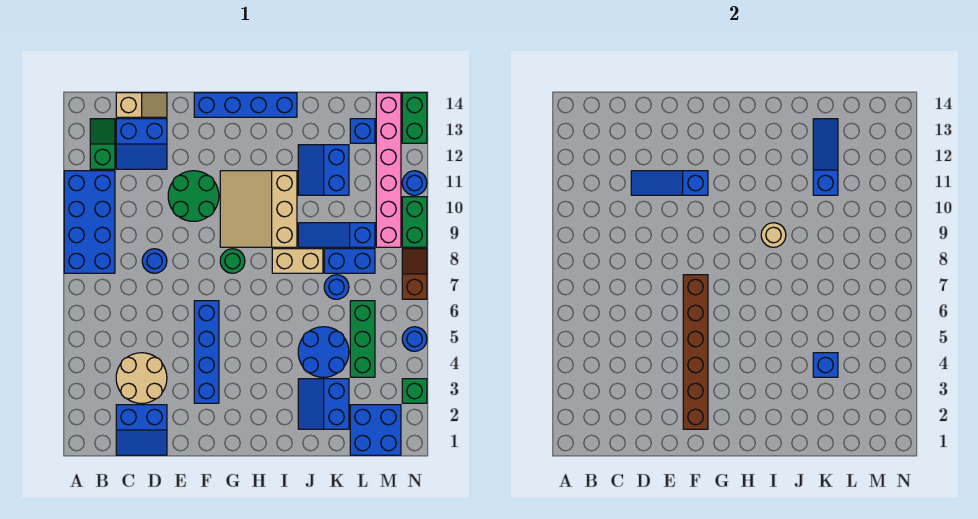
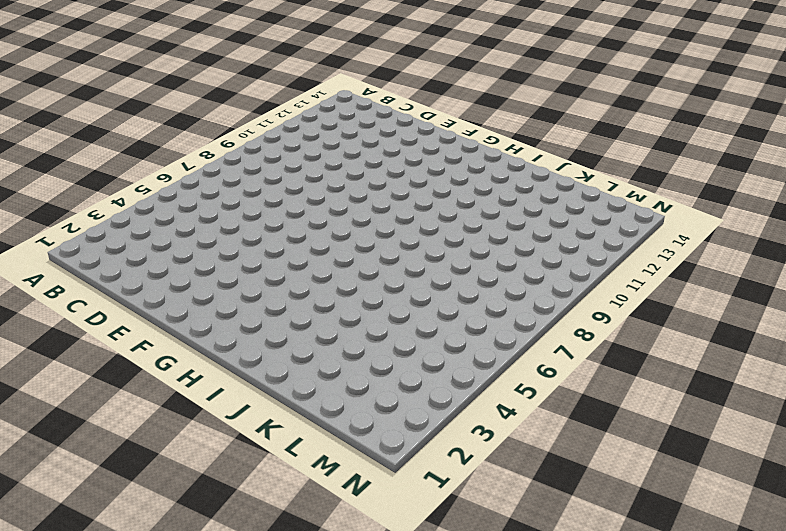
none -> blue 2x4 brick [64,171,115,273]
none -> green 1x2 slope [90,119,115,169]
none -> blue 2x2 slope [116,405,167,455]
none -> tan 2x2 round brick [116,353,167,403]

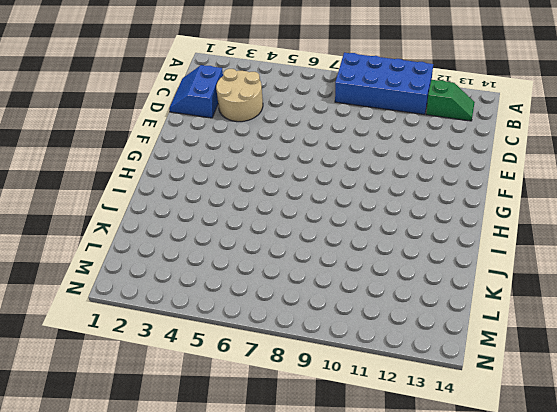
none -> blue 2x2 slope [116,119,167,169]
none -> tan 1x2 slope [116,93,167,117]
none -> blue 1x1 round brick [142,249,167,273]
none -> green 2x2 round brick [168,171,219,221]

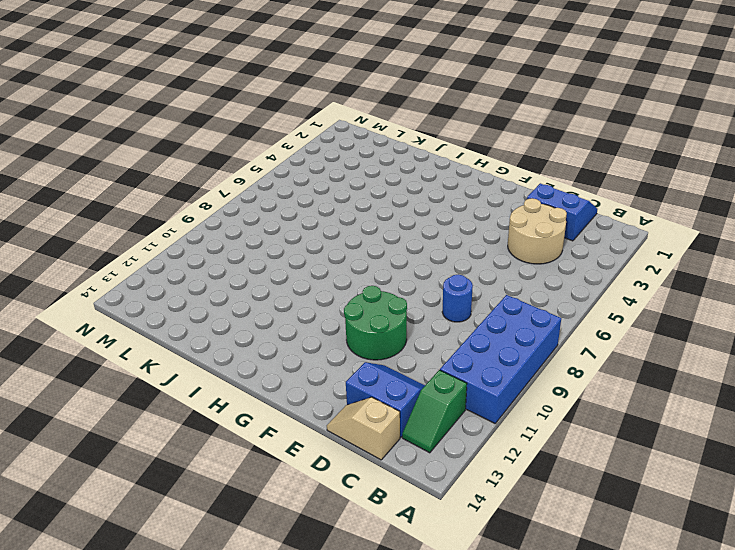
none -> blue 1x4 brick [194,301,219,403]
none -> blue 1x4 brick [194,93,297,117]
none -> green 1x1 round brick [220,249,245,273]
none -> tan 3x3 slope [220,171,297,247]

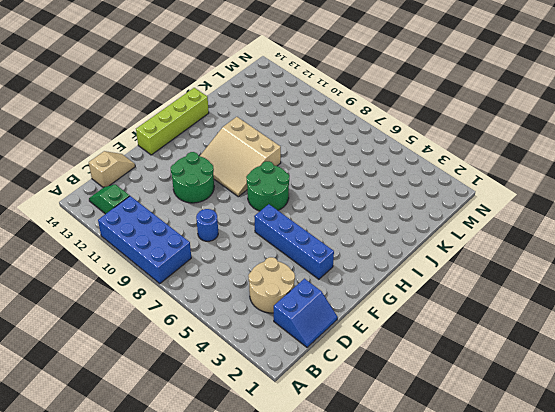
lime 1x4 brick [136,88,209,155] -> blue 1x4 brick [194,93,297,117]
green 2x2 round brick [246,161,289,211] -> green 1x1 round brick [220,249,245,273]
none -> blue 2x2 slope [116,119,167,169]
none -> tan 1x2 brick [272,249,323,273]
none -> blue 2x2 slope [298,379,349,429]
none -> blue 2x2 round brick [298,327,349,377]

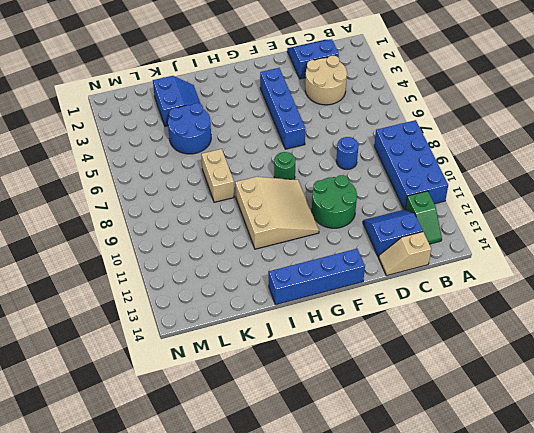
tan 1x2 brick [201,149,234,202] -> tan 1x2 brick turned to [272,249,323,273]
none -> blue 1x3 slope [298,223,375,247]
none -> blue 2x2 slope [298,145,349,195]
none -> blue 1x1 round brick [324,275,349,299]
none -> blue 1x2 brick [324,249,375,273]

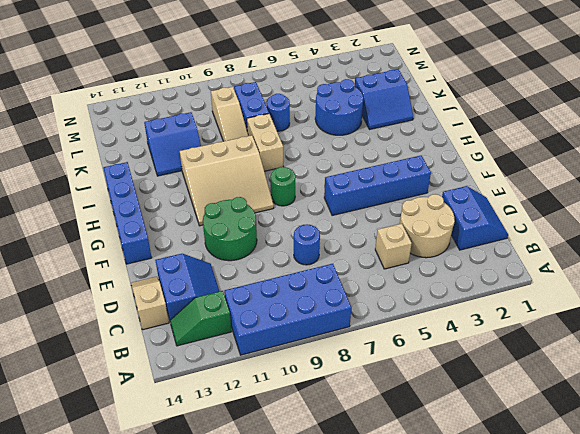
tan 1x1 brick [375,224,412,269] -> none
tan 1x3 slope [211,87,248,141] -> blue 1x3 slope [298,223,375,247]
none -> blue 2x2 brick [350,405,401,455]
none -> green 1x3 brick [350,301,375,377]
none -> blue 1x1 brick [350,119,375,143]
none -> pink 1x6 brick [376,93,401,247]

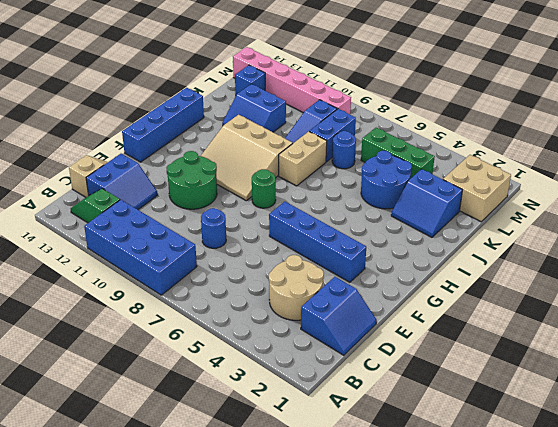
tan 2x2 brick [443,155,511,222] -> blue 2x2 brick [350,405,401,455]
none -> green 1x1 brick [402,379,427,403]
none -> blue 1x1 round brick [402,327,427,351]
none -> brown 1x2 slope [402,249,427,299]
none -> green 1x2 brick [402,197,427,247]

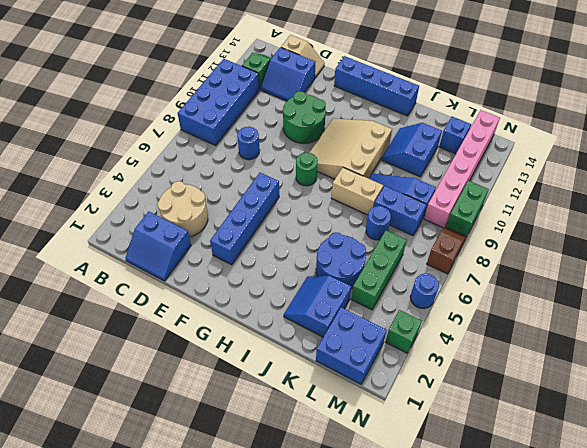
none -> blue 1x1 round brick [402,171,427,195]
none -> green 1x2 brick [402,93,427,143]
none -> blue 1x3 slope [631,171,708,195]
none -> brown 1x6 brick [683,275,708,429]

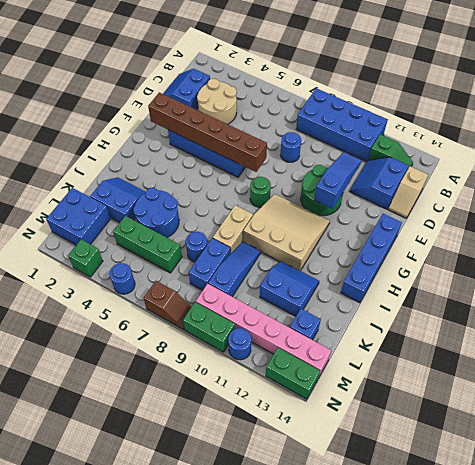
none -> tan 1x1 round brick [761,223,786,247]
none -> blue 1x1 brick [813,353,838,377]
none -> blue 1x3 slope [813,119,838,195]

